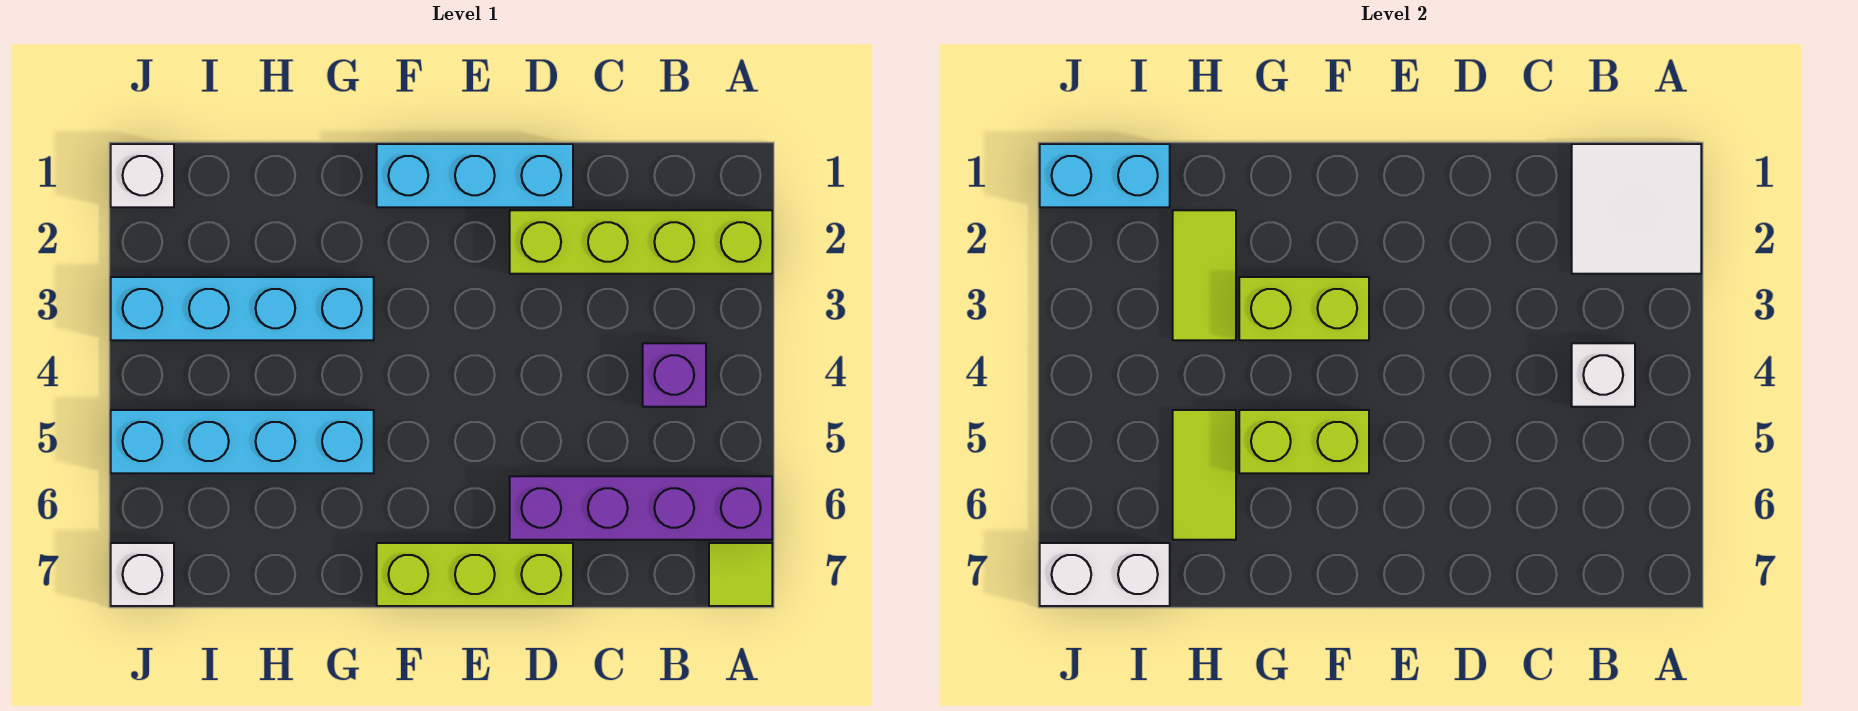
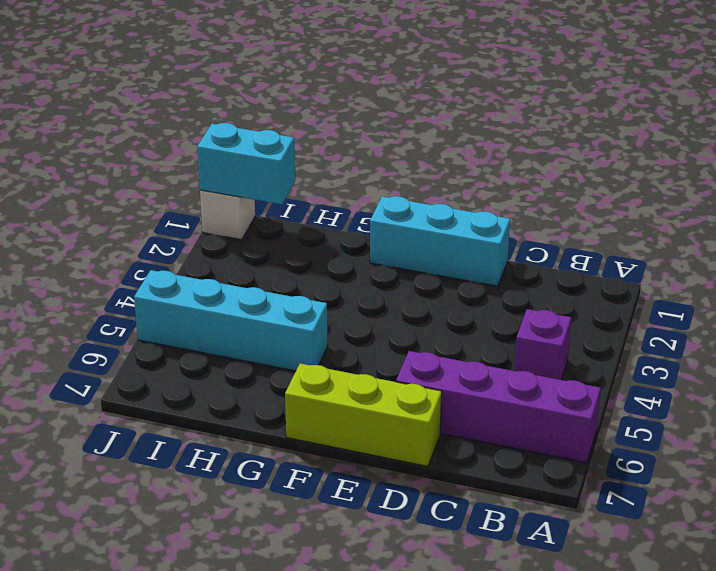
none -> lime 1x4 brick [510,210,772,274]
none -> lime 1x1 tile [709,543,772,606]
none -> cyan 1x4 brick [111,277,374,340]

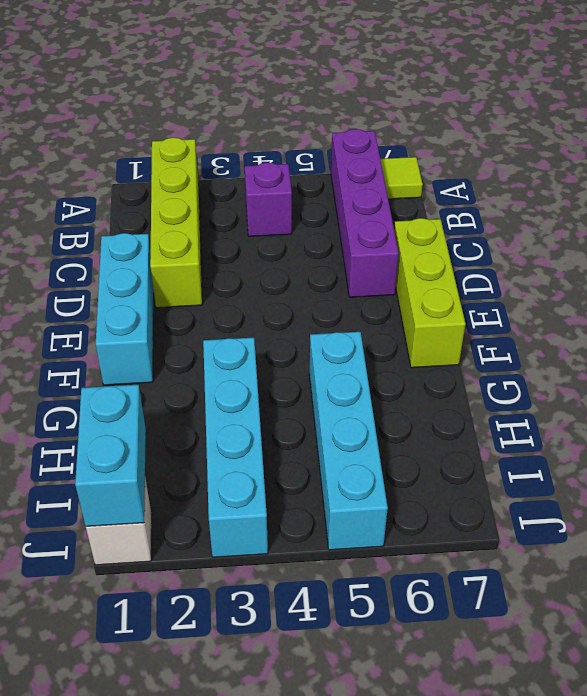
none -> white 1x1 brick [111,543,174,606]
none -> white 2x2 tile [1572,144,1701,274]
none -> white 1x1 brick [1572,343,1635,407]

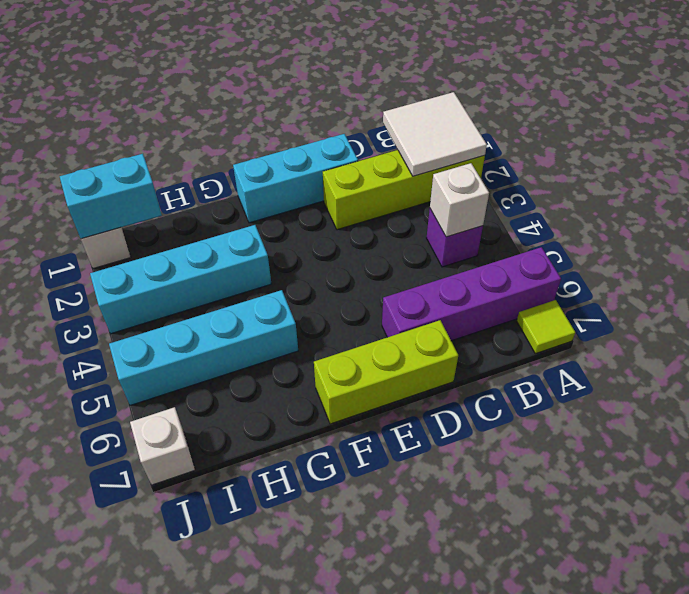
none -> lime 1x2 brick [1239,277,1369,340]
none -> lime 1x2 brick [1239,410,1369,473]
none -> lime 1x2 tile [1173,210,1236,340]

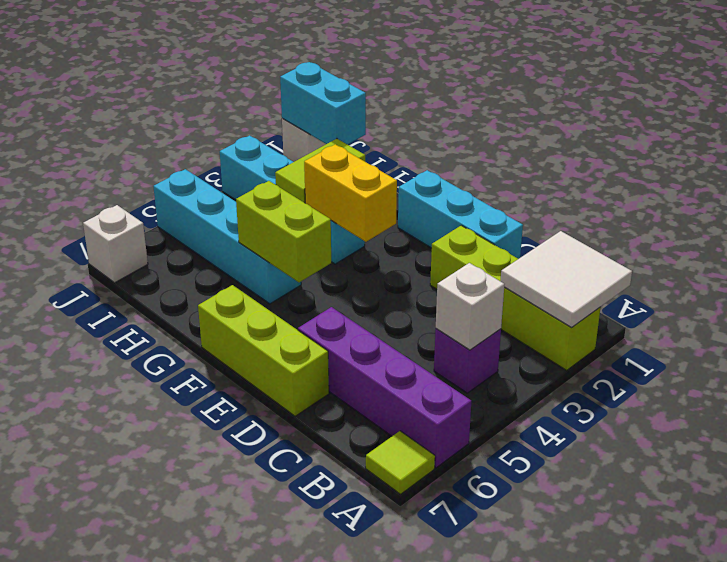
yellow 1x2 brick [304,144,397,242] -> lime 1x2 brick [1239,277,1369,340]
none -> lime 1x2 tile [1173,410,1236,540]
none -> white 1x2 brick [1040,543,1170,606]

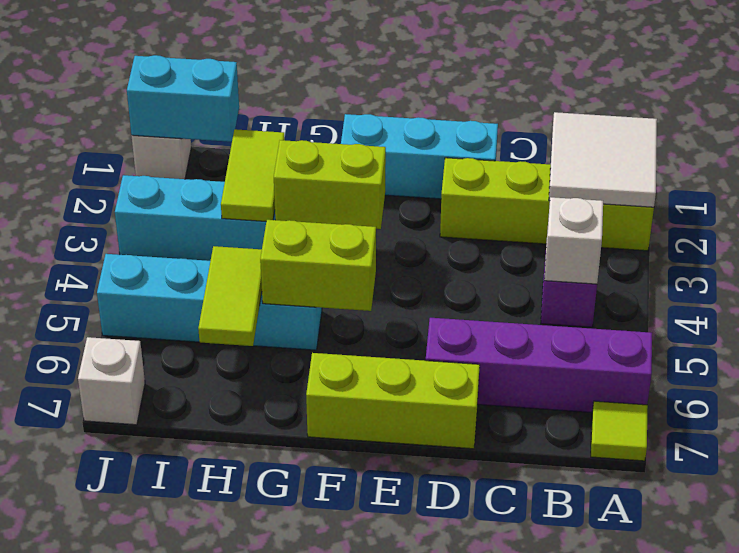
none -> white 1x2 brick [1040,543,1170,606]

